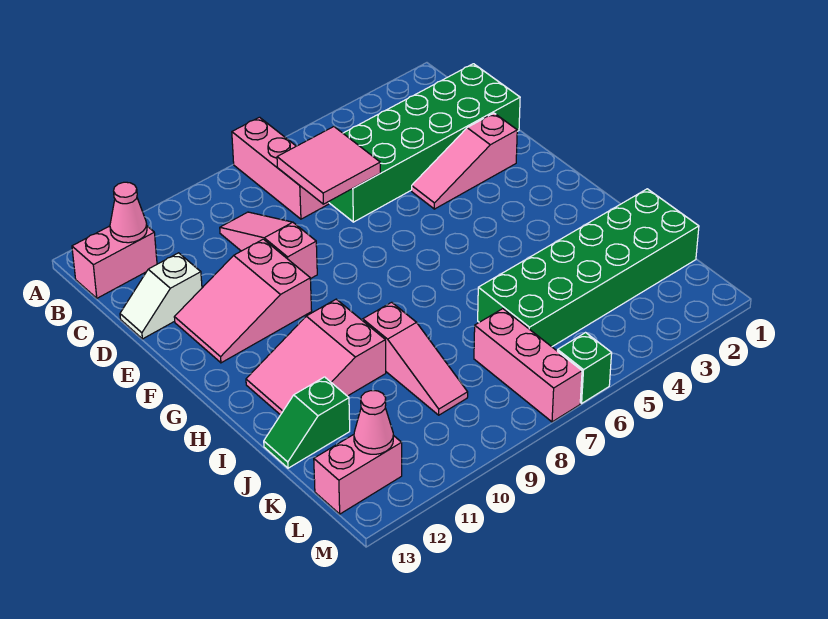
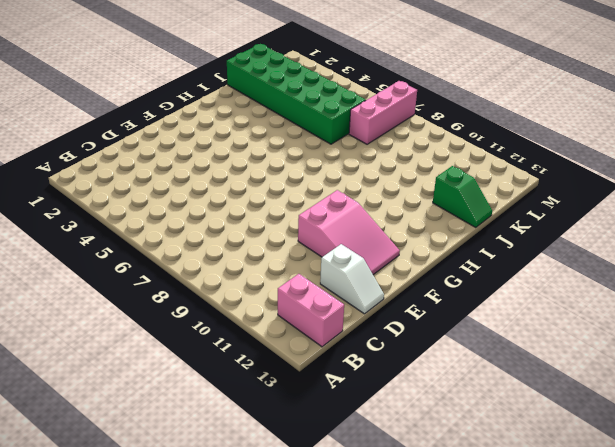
none -> pink 1x3 brick [232,117,329,219]
none -> green 2x6 brick [329,64,520,222]
none -> pink 1x3 slope [220,212,317,279]

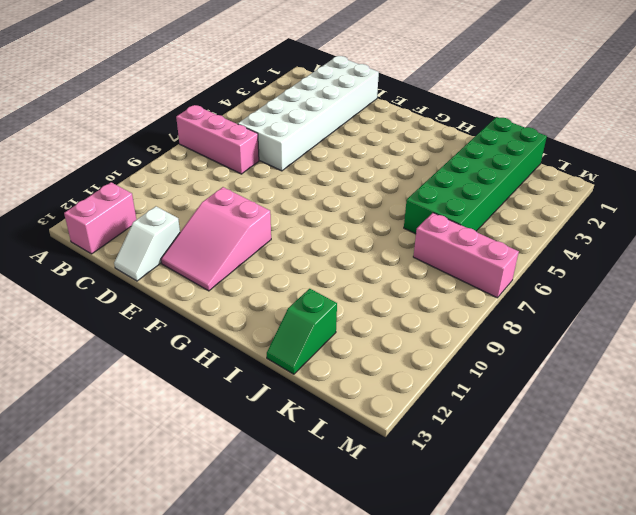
white 2x6 brick [238,56,379,171] -> green 2x6 brick [329,64,520,222]
none -> pink 1x3 slope [220,212,317,279]
none -> pink 1x3 slope [412,113,517,209]
none -> pink 2x3 slope [246,299,386,415]

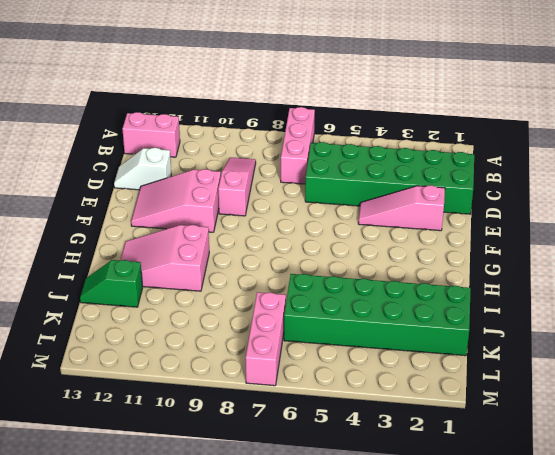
none -> pink 1x3 slope [363,302,468,415]
none -> pink 1x2 brick [314,435,402,514]
none -> green 1x1 brick [558,333,612,403]

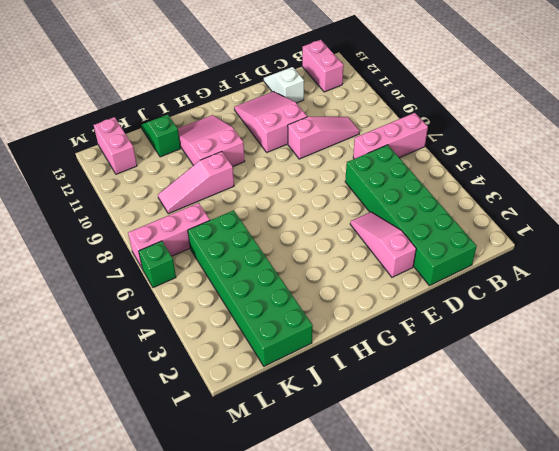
none -> pink 1x1 cone [110,182,147,243]
none -> pink 2x2 tile [277,127,380,204]
none -> pink 1x1 cone [354,391,393,454]

